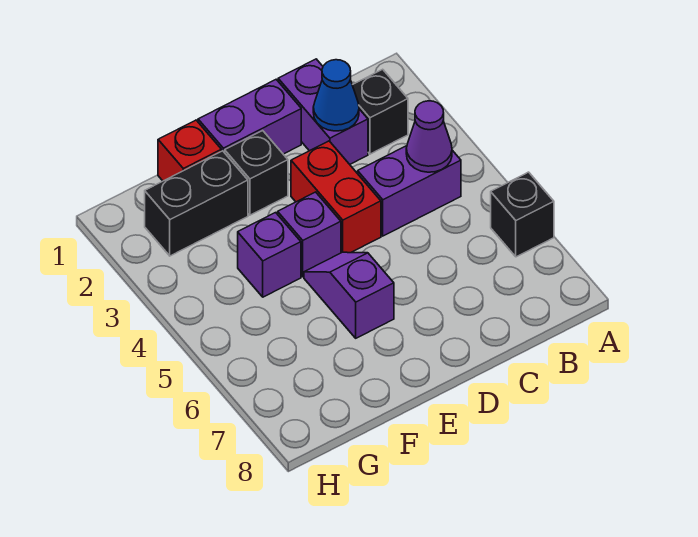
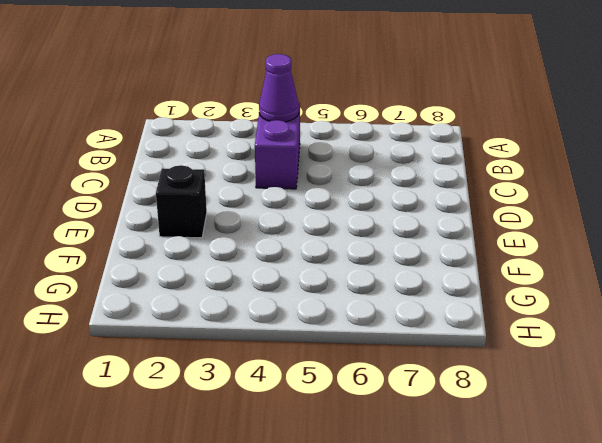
none -> black 1x1 brick [491,172,554,257]
none -> black 1x1 brick [352,69,408,154]
none -> purple 1x2 brick [278,59,368,164]

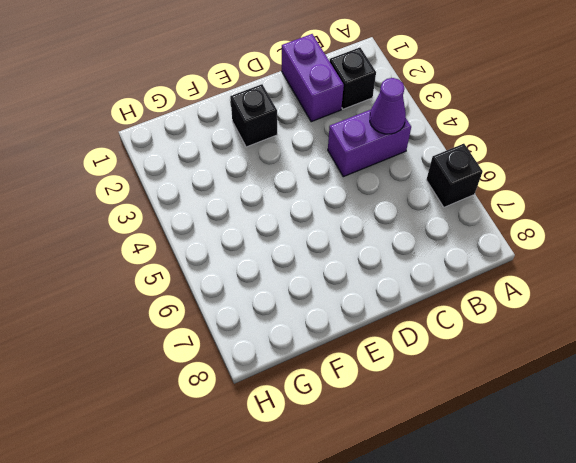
none -> purple 1x2 brick [198,80,301,154]
none -> red 1x2 brick [291,141,381,253]
none -> purple 1x1 brick [278,192,341,277]

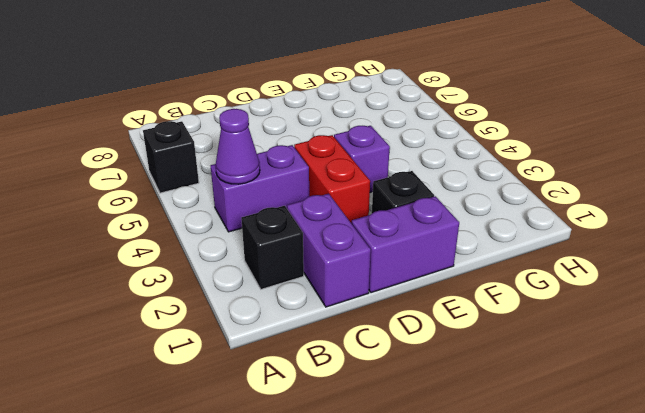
none -> purple 1x2 slope [304,252,394,338]
none -> red 1x1 brick [158,120,221,181]
none -> black 1x2 brick [145,151,248,256]

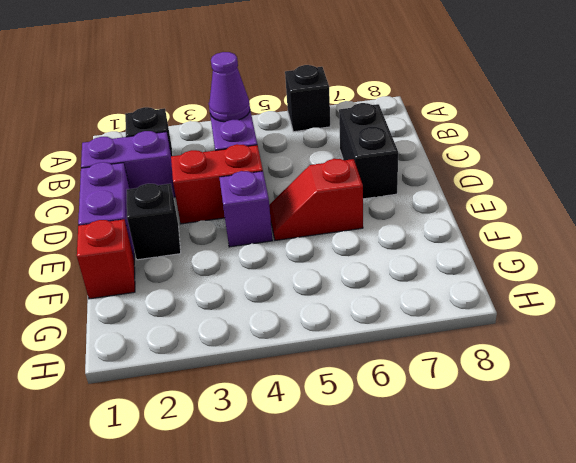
black 1x2 brick [339,103,398,199] -> black 1x2 brick moved to [145,151,248,256]
red 1x2 slope [269,159,363,240] -> purple 1x2 slope [304,252,394,338]
none -> purple 1x1 brick [238,213,301,297]
none -> blue 1x1 cone [313,60,359,131]

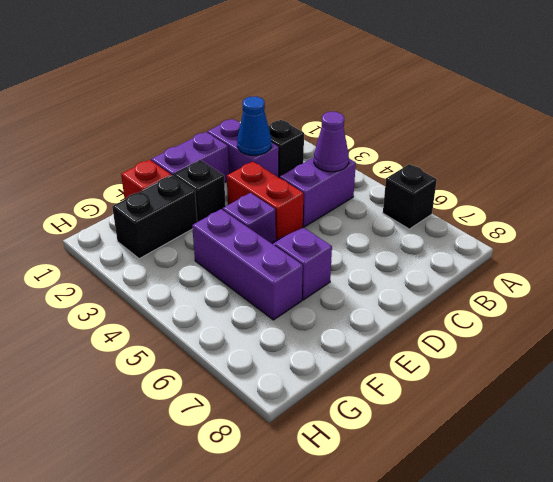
purple 1x3 brick [192,209,303,320] -> purple 1x1 brick [238,213,301,297]

